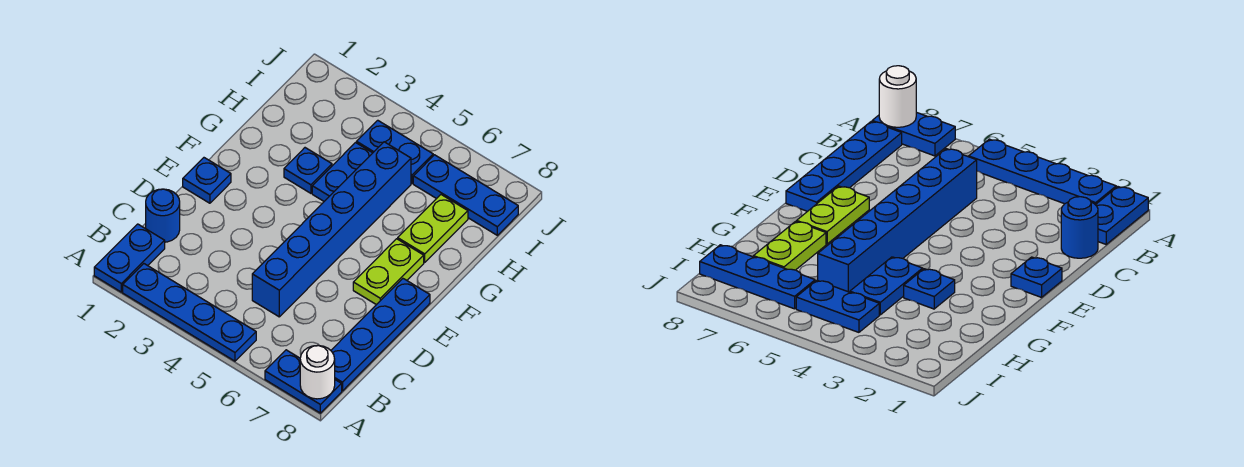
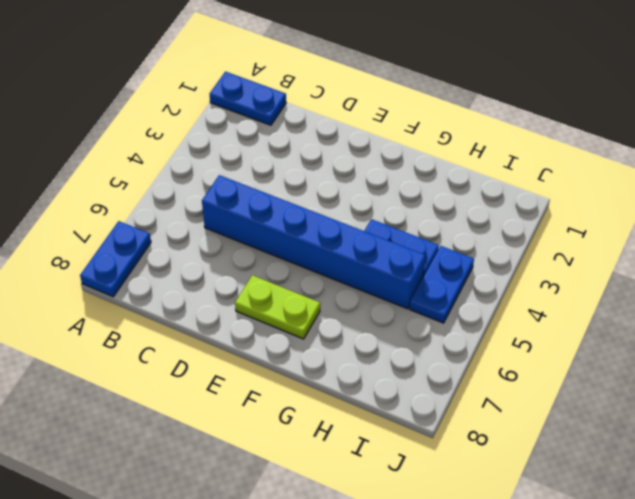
none -> blue 1x4 plate [123,264,256,361]
none -> blue 1x4 plate [331,279,430,391]
none -> blue 1x1 round brick [146,189,180,242]

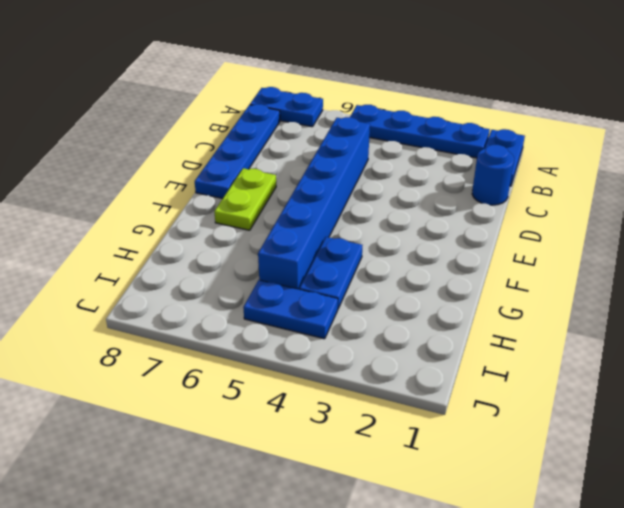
none -> blue 1x1 plate [183,158,231,203]
none -> blue 1x1 plate [284,148,332,193]
none -> lime 1x2 plate [398,195,468,262]

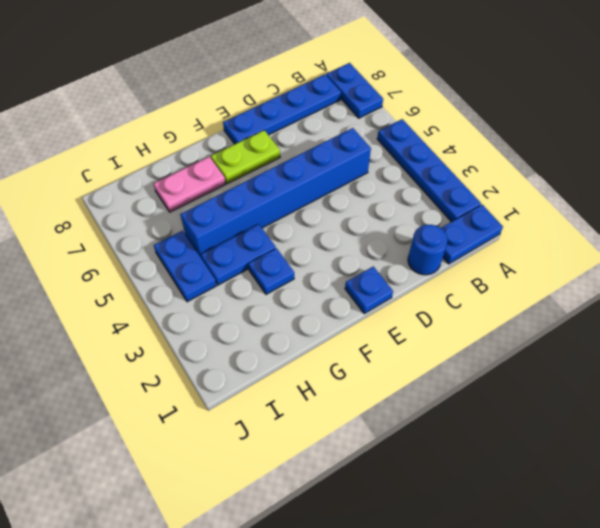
pink 1x2 plate [154,157,226,212] -> lime 1x2 plate [398,195,468,262]
none -> blue 1x3 plate [413,155,518,235]
none -> white 1x1 round brick [300,346,335,399]

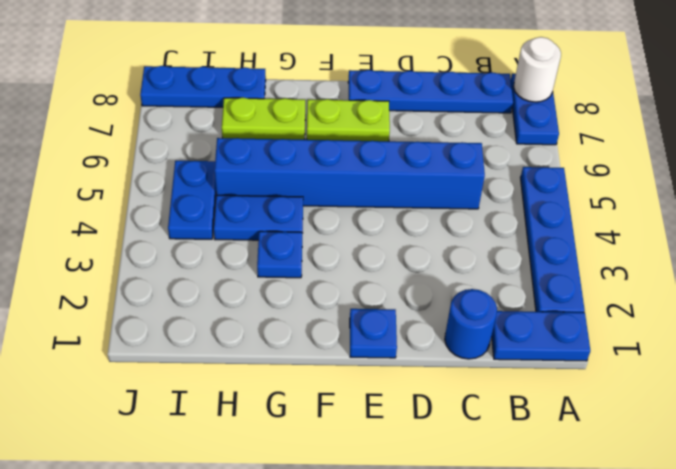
blue 1x3 plate [140,66,266,107] -> blue 1x3 plate turned to [413,155,518,235]

